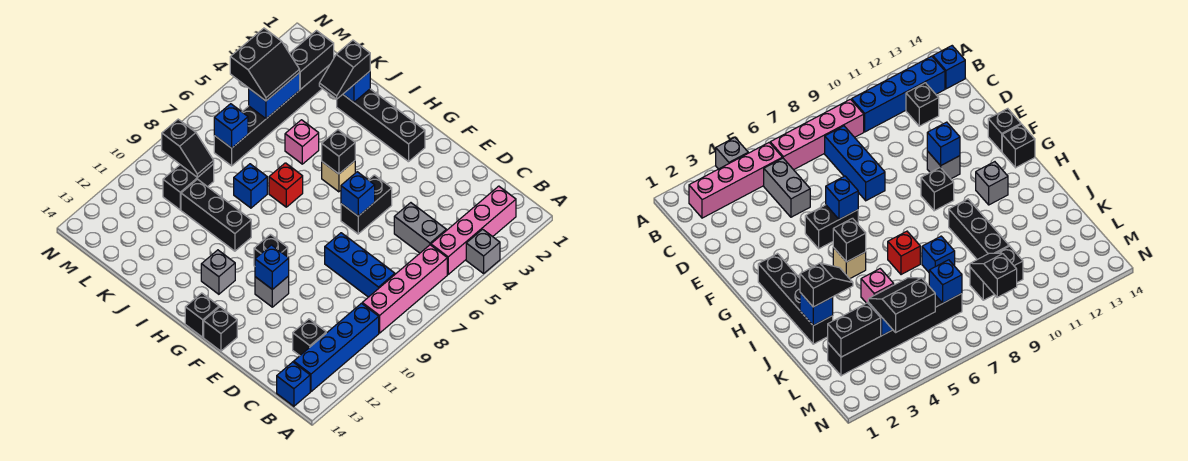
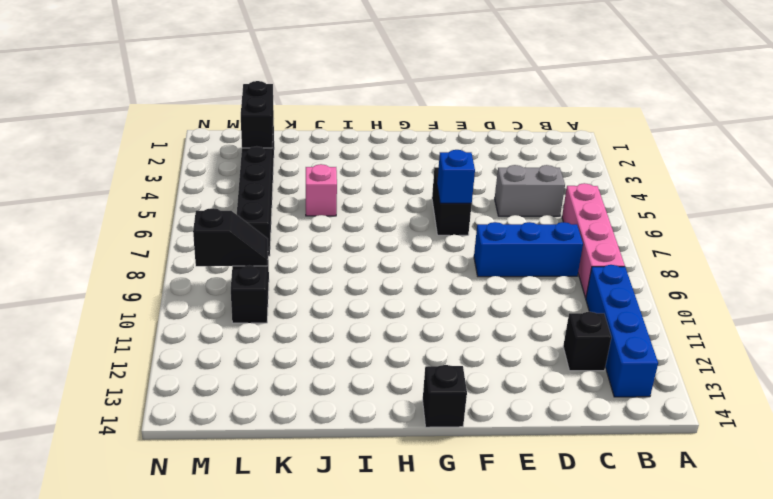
none -> grey 1x1 brick [466,229,500,273]
none -> pink 1x4 brick [431,186,516,274]
none -> blue 1x1 brick [277,362,310,406]
none -> grey 1x1 brick [255,276,289,307]

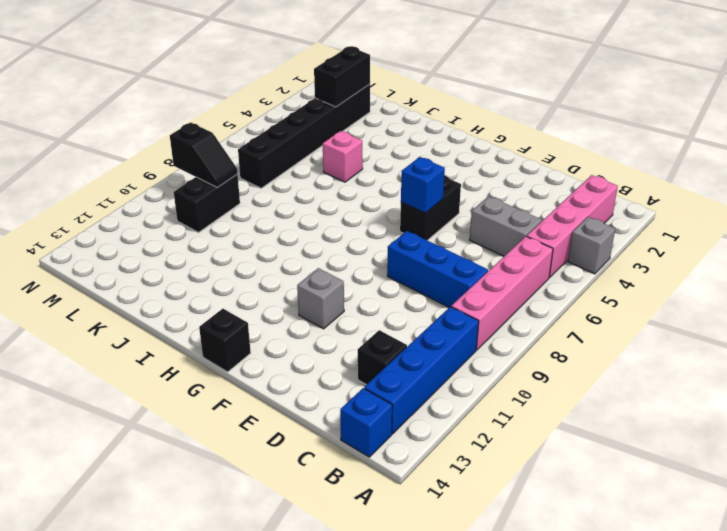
none -> black 1x1 brick [204,307,237,351]
none -> black 1x4 brick [337,89,425,162]
none -> black 1x1 brick [254,234,288,266]
none -> tan 1x1 brick [322,161,355,192]

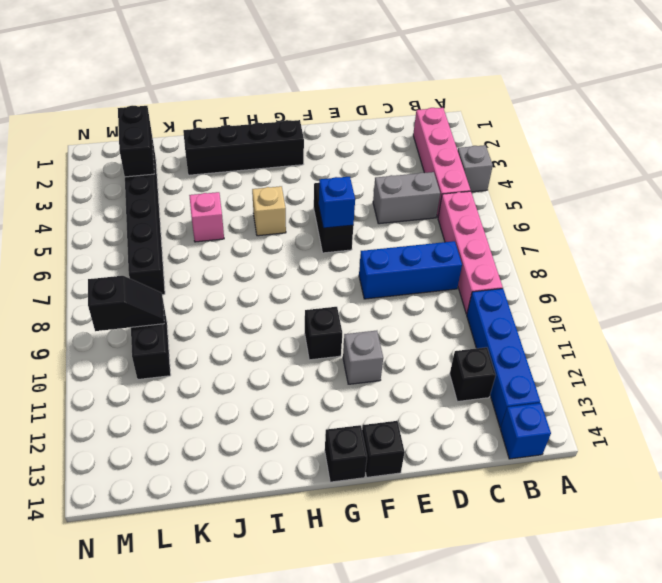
none -> grey 1x1 brick [201,250,235,294]
none -> red 1x1 brick [269,163,303,207]
none -> black 1x3 brick [181,179,251,251]
none -> blue 1x1 brick [234,164,267,208]

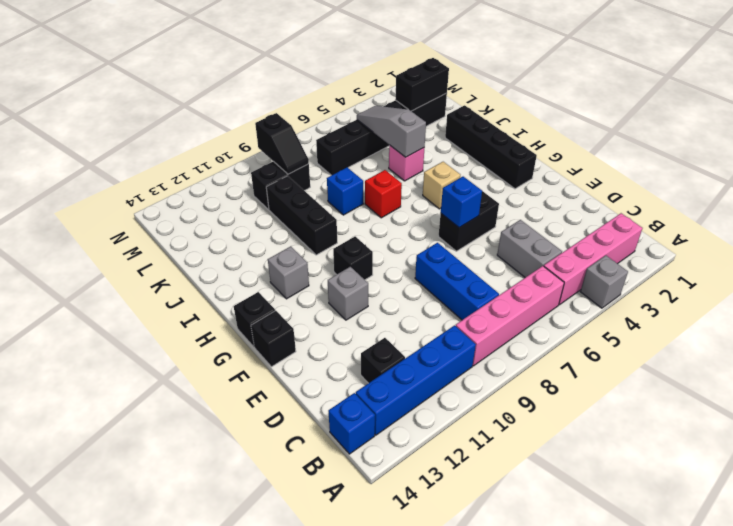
grey 1x3 slope [357,106,426,157] -> blue 1x2 brick [249,73,300,119]
none -> blue 1x1 brick [255,245,289,290]
none -> black 1x1 brick [322,130,355,174]
none -> blue 1x1 brick [343,71,370,102]
none -> blue 1x1 brick [214,104,248,148]

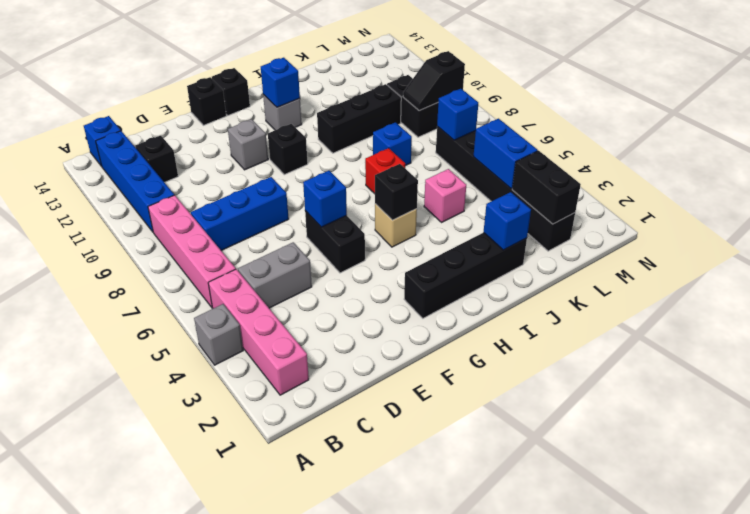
blue 1x1 brick [261,58,300,107] -> blue 1x1 brick moved to [255,245,289,290]
none -> black 1x2 slope [319,40,370,99]
none -> black 2x2 slope [230,28,300,101]

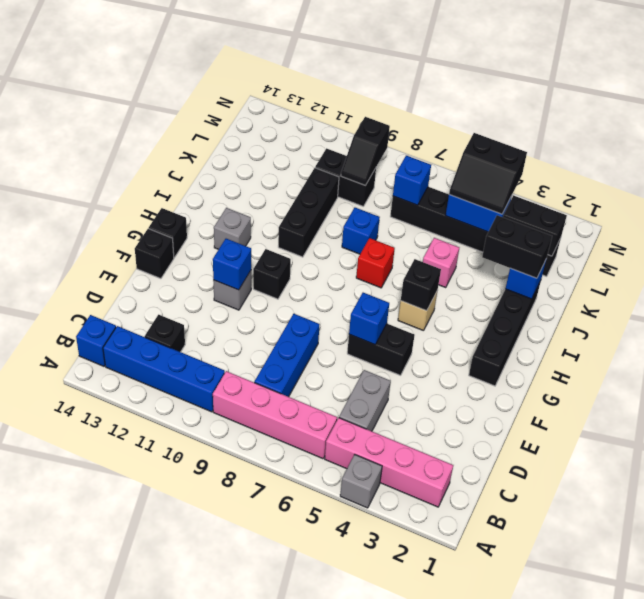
black 1x2 brick [482,215,552,278] -> black 1x2 slope [319,40,370,99]

